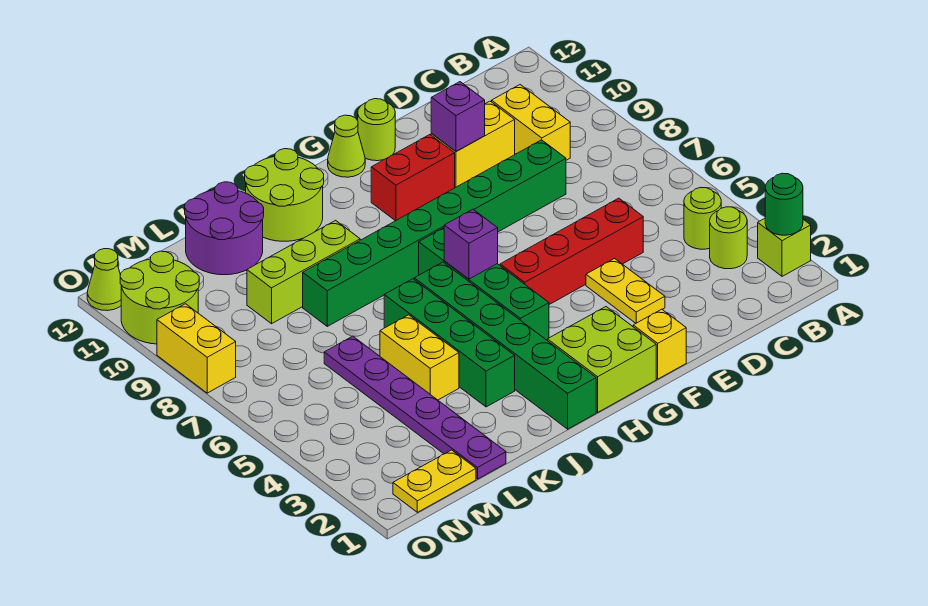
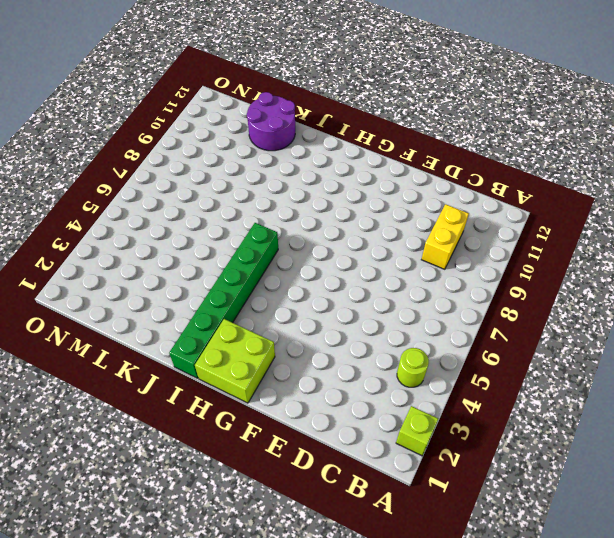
none -> lime 1x1 round brick [710,207,747,269]
none -> red 1x4 brick [500,198,643,305]
none -> green 1x8 brick [303,140,566,326]

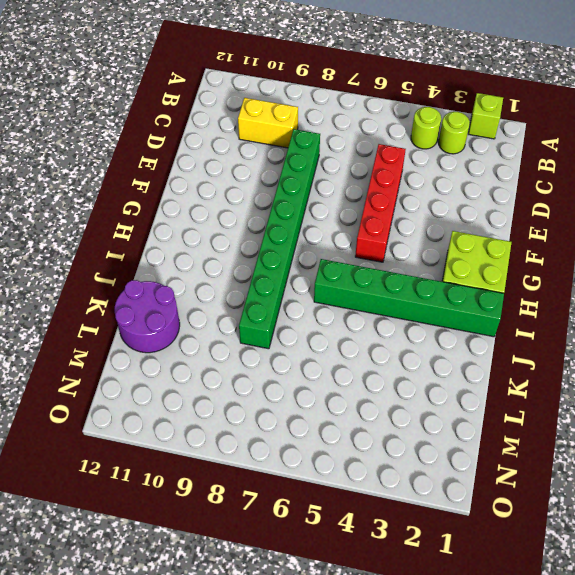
none -> yellow 1x2 brick [431,101,515,187]
none -> yellow 1x2 plate [586,259,665,323]
none -> yellow 1x1 brick [633,309,686,379]

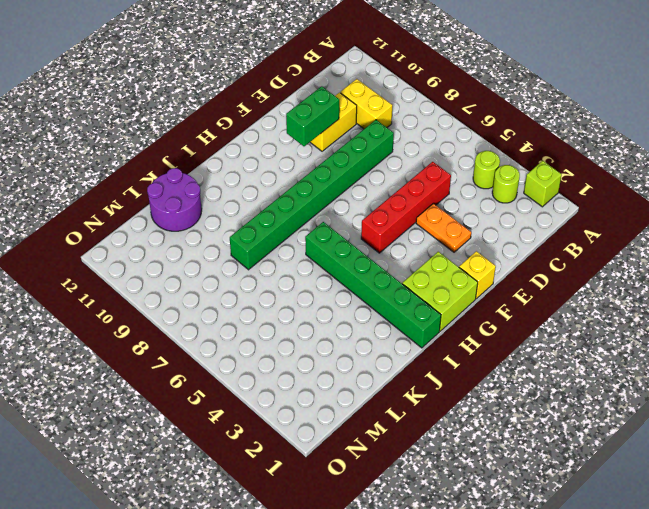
orange 1x2 plate [416,203,471,252] -> yellow 1x2 plate [586,259,665,323]
green 1x2 brick [286,86,339,146] -> purple 1x1 brick [431,82,485,152]
none -> red 1x2 brick [371,135,455,221]
none -> lime 1x1 round brick [358,99,395,161]
none -> lime 1x1 cone [328,115,365,177]

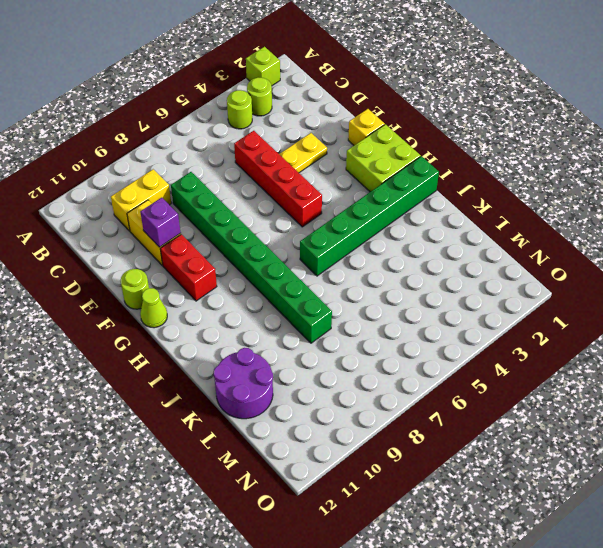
none -> green 1x4 brick [419,228,549,340]
none -> lime 2x2 round brick [245,149,324,241]
none -> green 1x4 brick [384,279,515,407]

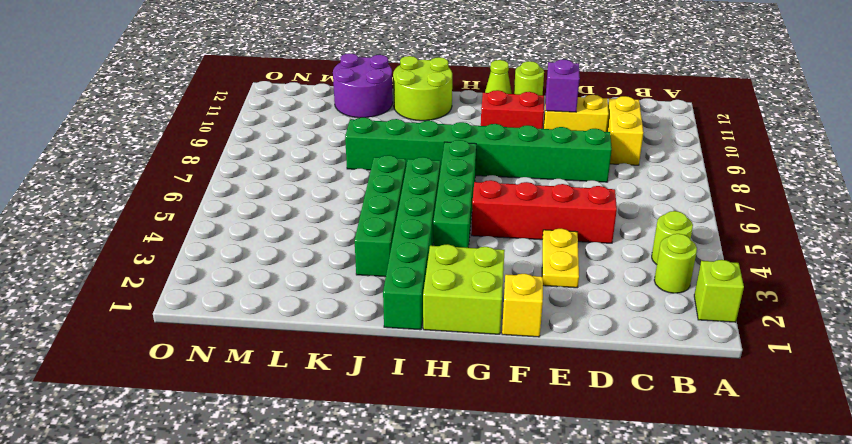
none -> lime 1x3 brick [247,220,360,324]
none -> yellow 1x2 brick [380,315,459,400]
none -> purple 1x6 plate [324,336,506,479]

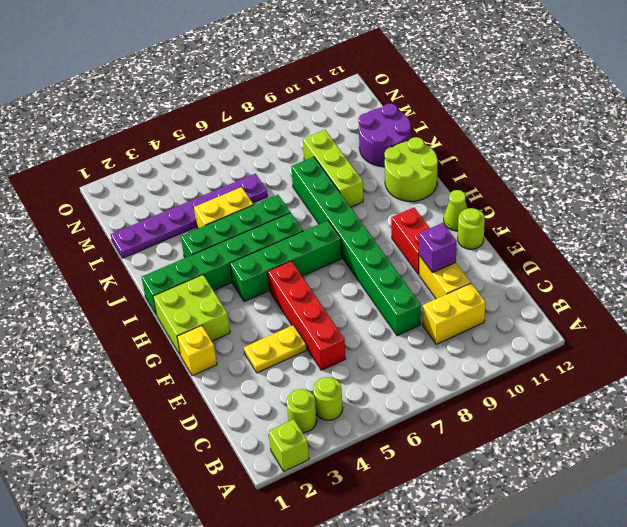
none -> yellow 1x2 plate [393,450,476,512]
none -> lime 2x2 round brick [120,251,199,344]
none -> yellow 1x2 brick [157,304,236,393]

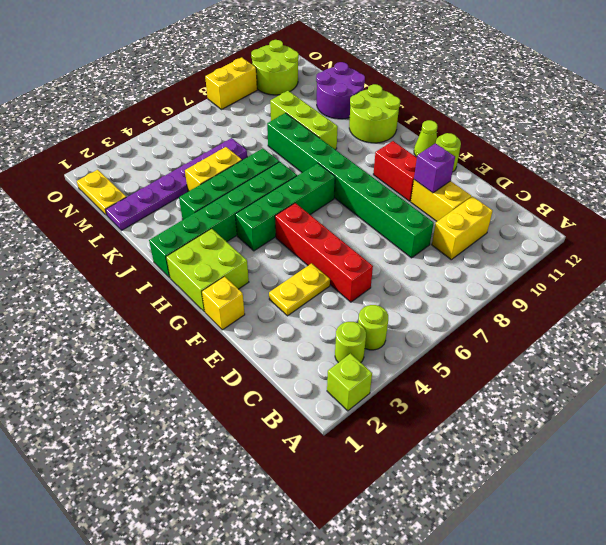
none -> lime 1x1 cone [87,249,121,311]
none -> green 1x1 round brick [765,173,803,235]
none -> purple 1x1 brick [444,209,498,279]

